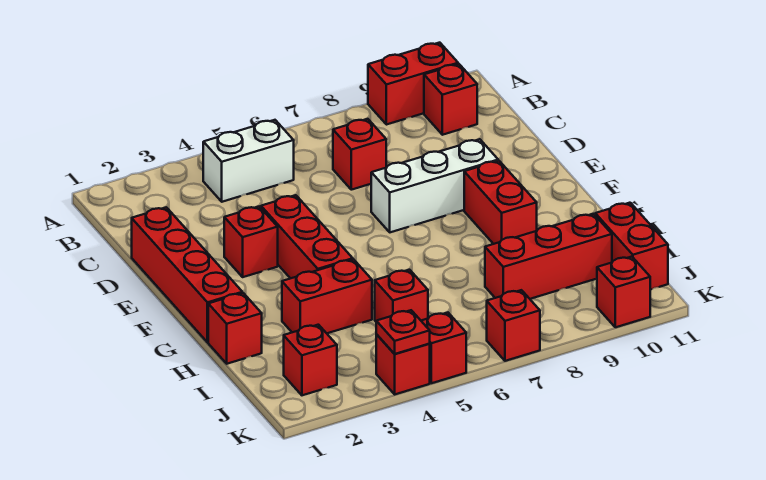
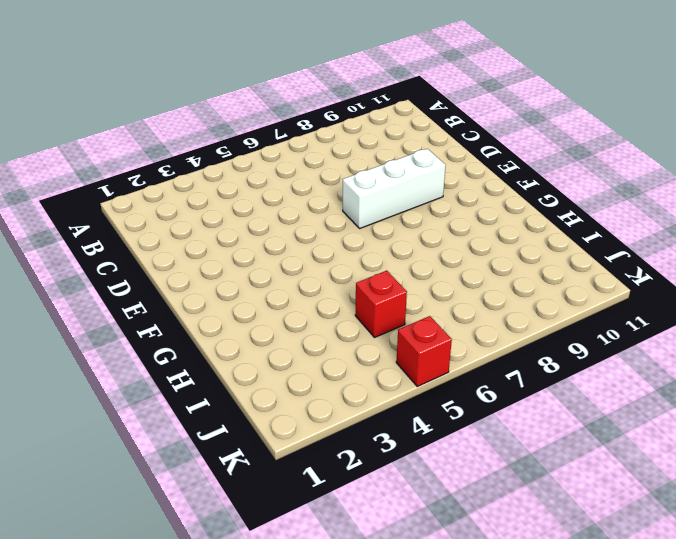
none -> red 1x2 brick [368,43,458,125]
none -> white 1x2 brick [203,120,294,202]
none -> red 1x1 brick [424,64,477,135]

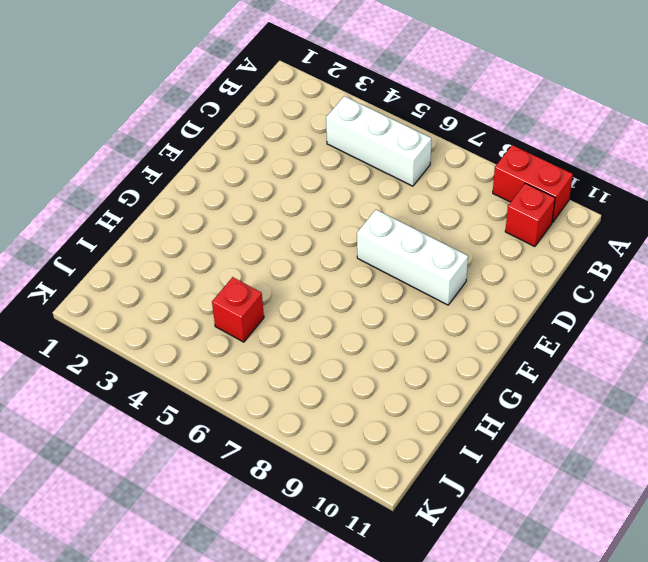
white 1x3 brick [326,96,431,186] -> white 1x2 brick [203,120,294,202]
none -> red 1x1 brick [333,119,386,190]
none -> red 1x4 brick [132,207,242,342]
none -> red 1x1 brick [224,207,278,277]

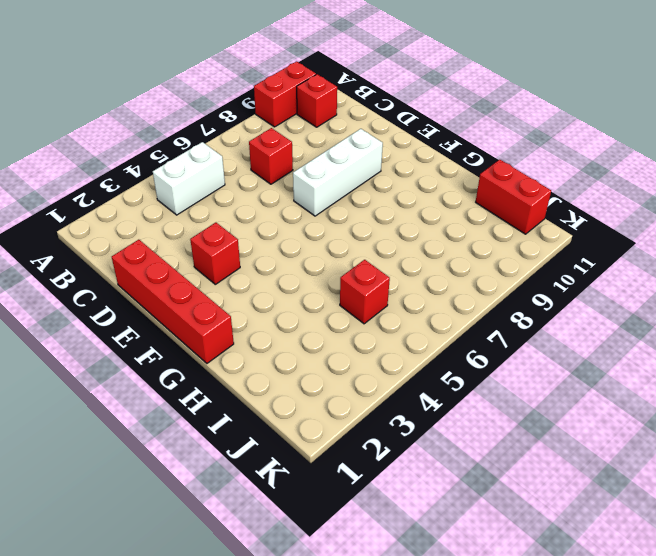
none -> red 1x3 brick [261,195,353,279]
none -> red 1x2 brick [464,161,537,244]
none -> red 1x1 brick [208,293,262,364]

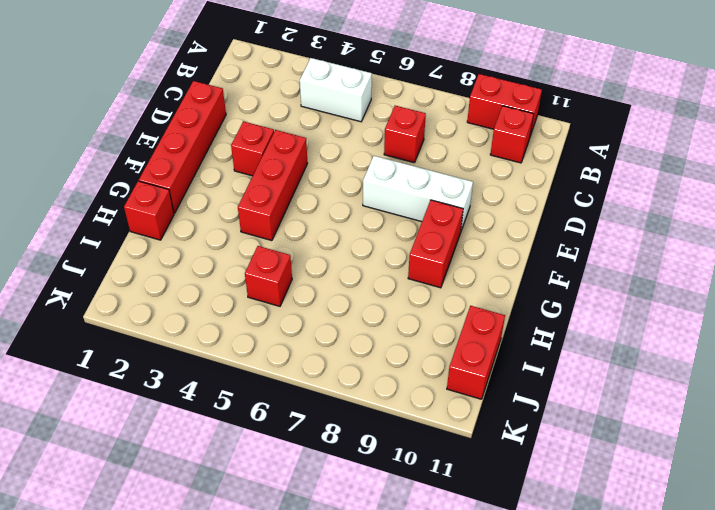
none -> red 1x2 brick [282,259,372,333]
none -> red 1x3 brick [485,214,612,299]
none -> red 1x1 brick [284,325,337,395]

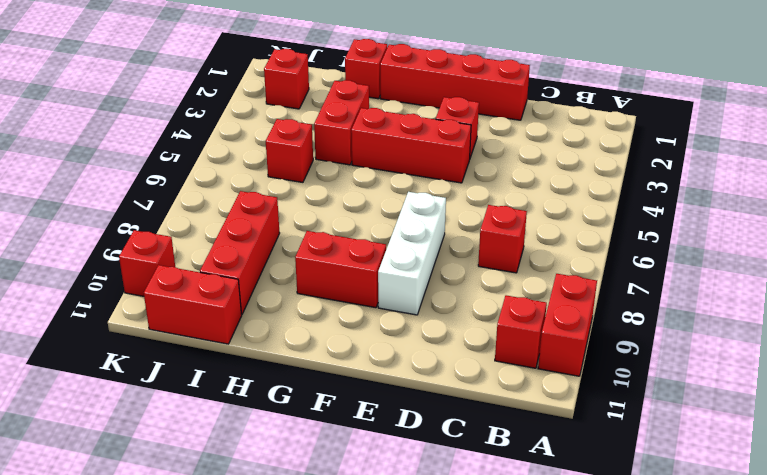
none -> white 1x2 brick [203,120,294,202]
none -> red 1x1 brick [376,334,430,394]
none -> red 1x1 brick [421,313,466,383]

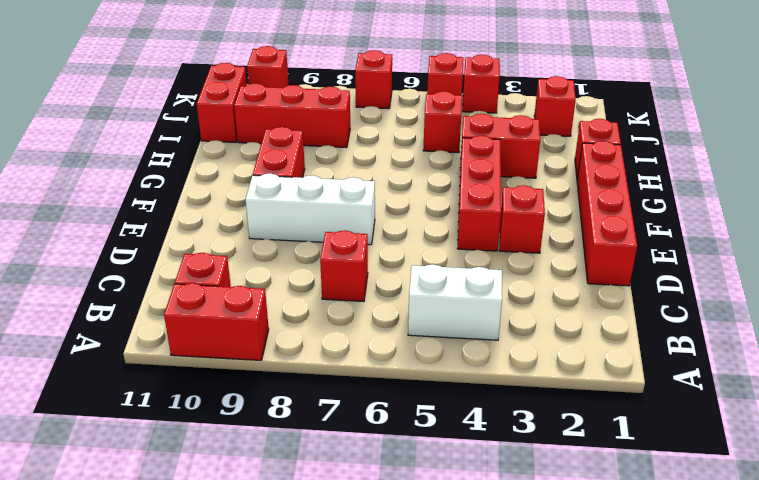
none -> red 1x1 plate [376,310,430,354]

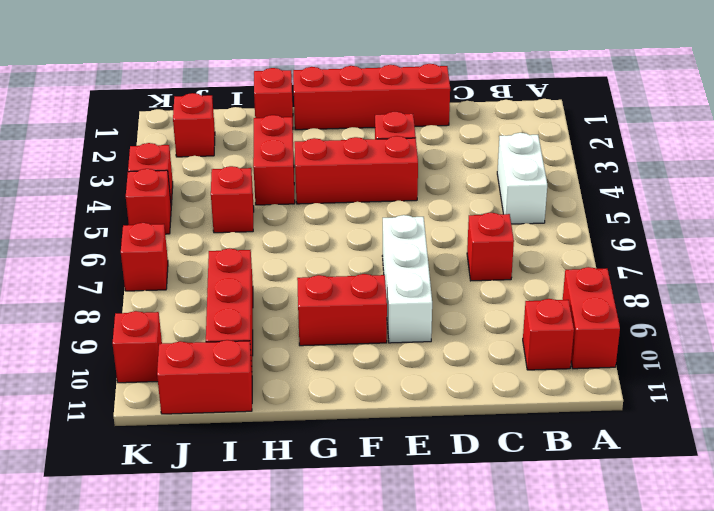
none -> red 1x1 plate [376,310,430,354]

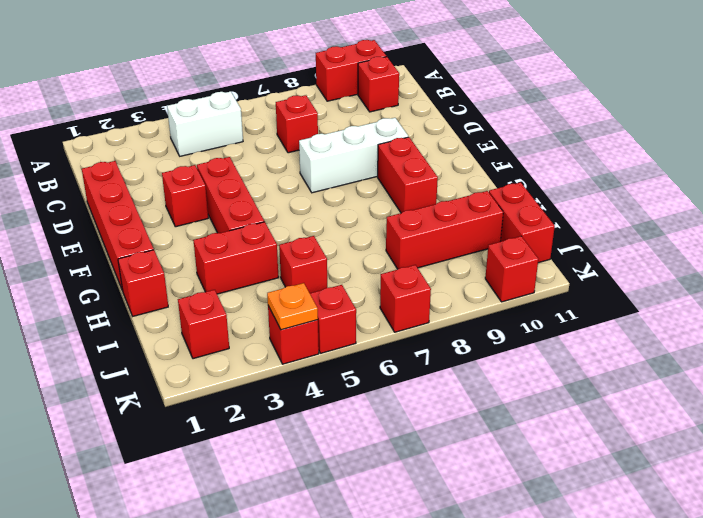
orange 1x1 plate [267,283,318,330] -> red 1x1 plate [376,310,430,354]

